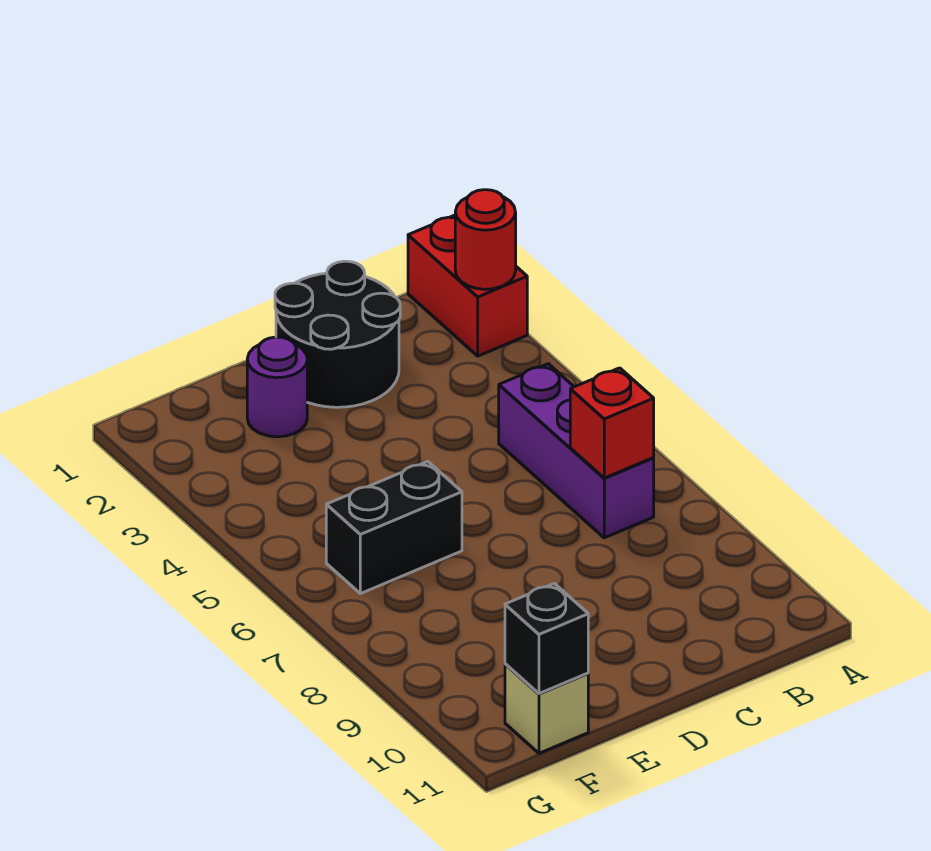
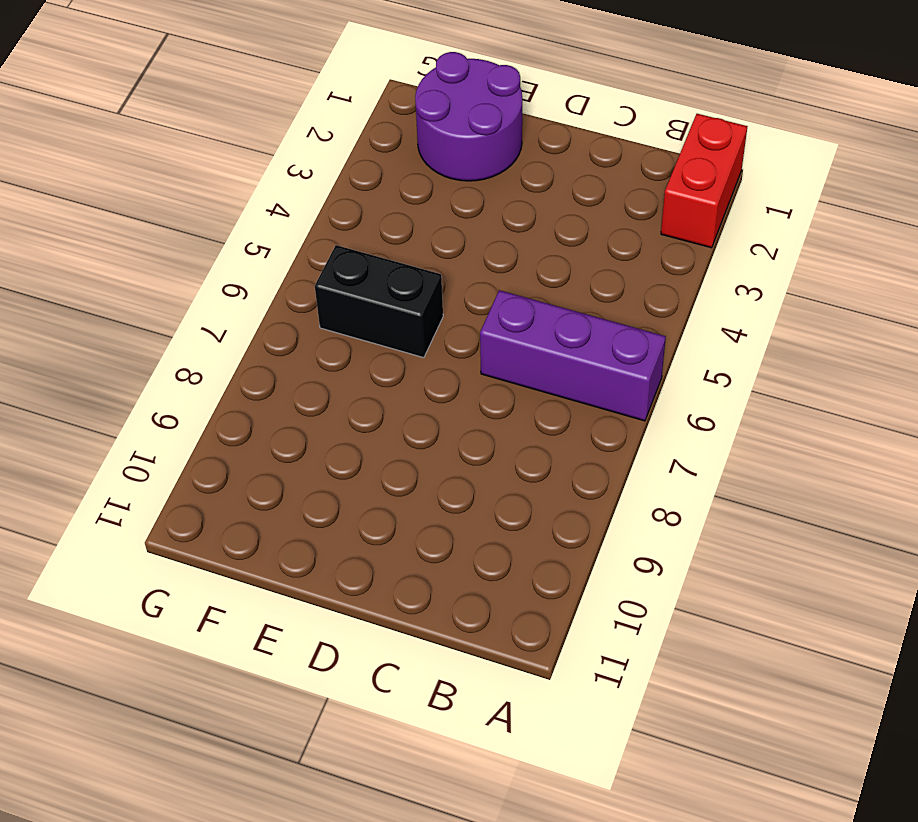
purple 1x3 brick [480,290,666,421] -> purple 1x3 brick turned to [499,364,654,538]
purple 2x2 round brick [415,52,522,181] -> purple 1x1 round brick [247,337,307,437]
none -> black 2x2 round brick [275,261,400,407]
none -> tan 1x1 brick [505,664,588,753]

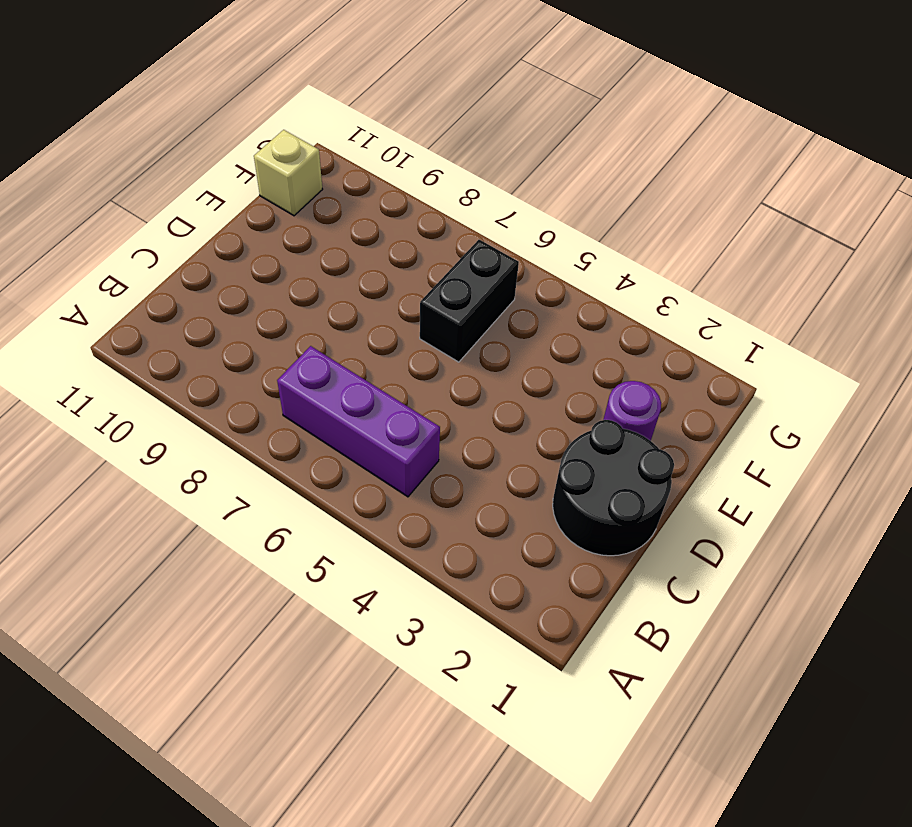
none -> red 1x2 brick [408,215,527,356]
none -> red 1x1 round brick [455,190,516,289]

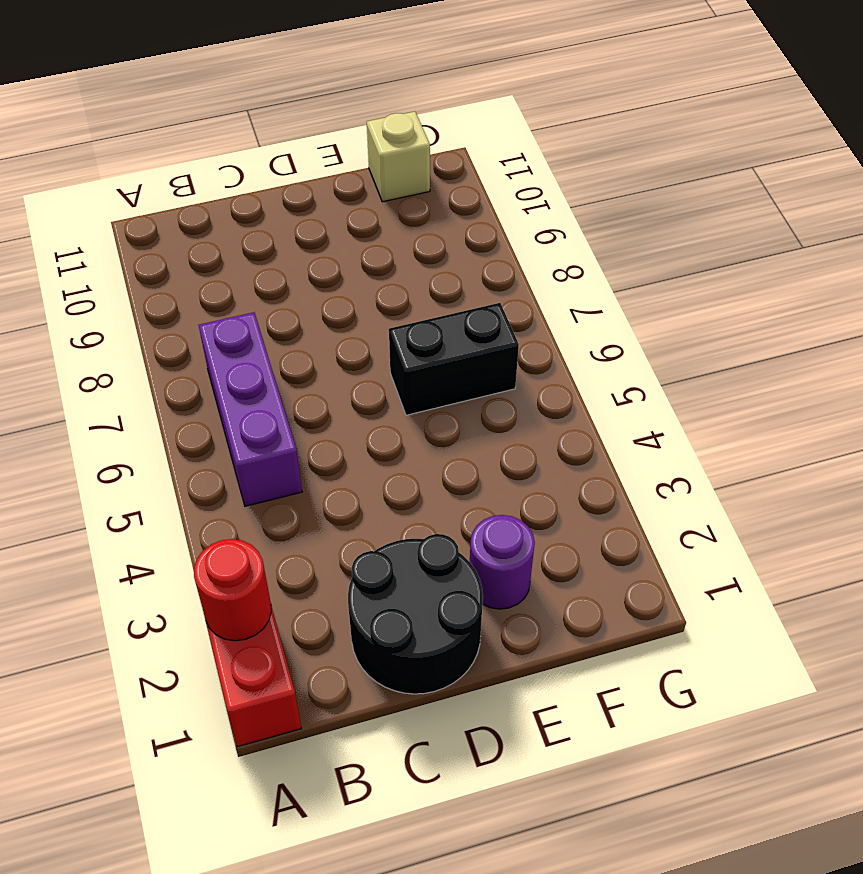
none -> red 1x1 brick [570,368,654,478]
none -> black 1x1 brick [505,583,588,694]

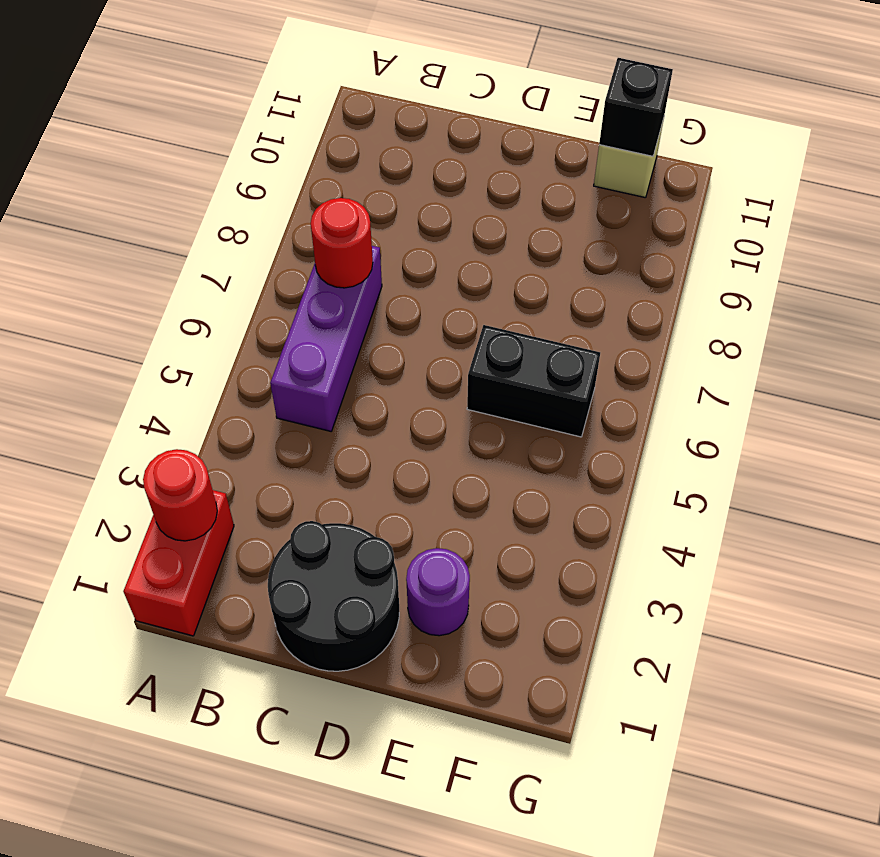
red 1x1 round brick [311,198,373,288] -> red 1x1 brick [570,368,654,478]

